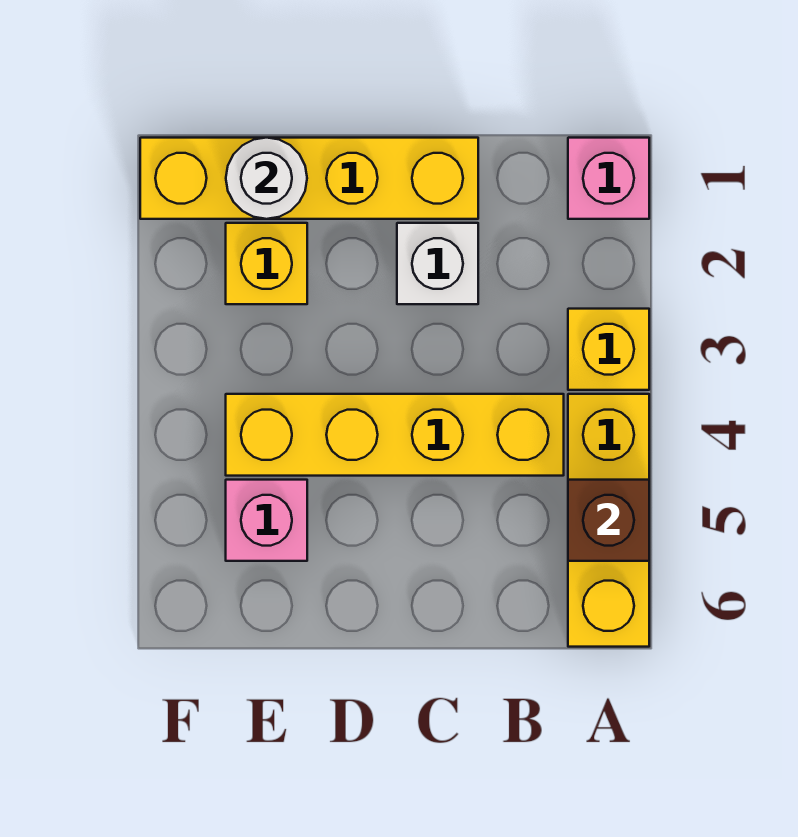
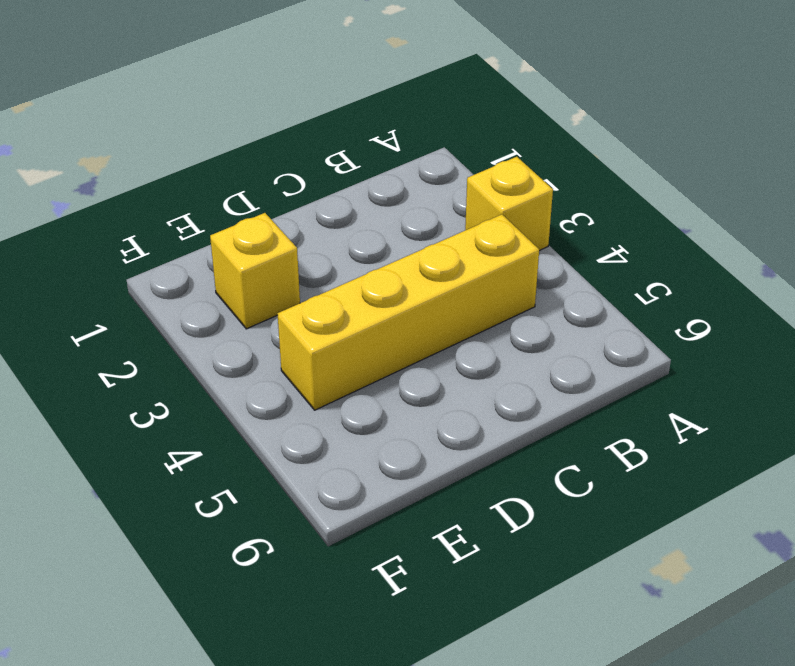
none -> pink 1x1 brick [568,138,649,219]
none -> yellow 1x3 brick [568,394,649,647]

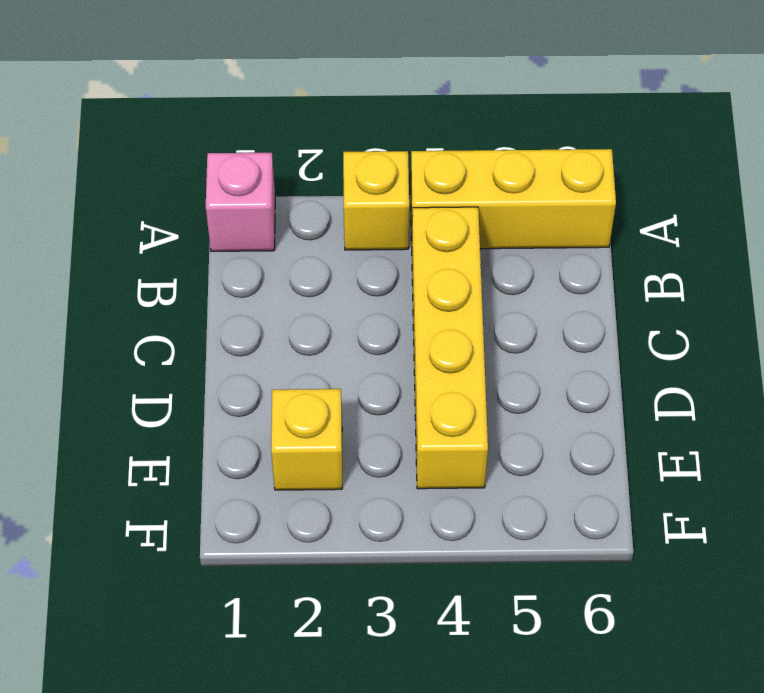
none -> yellow 1x4 brick [140,138,478,219]
none -> white 1x1 brick [397,223,478,304]

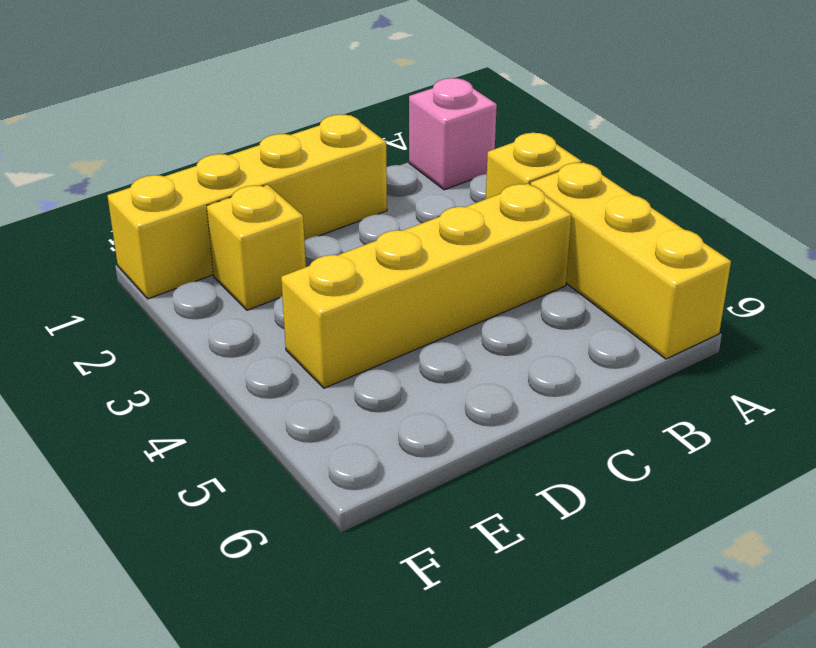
none -> white 1x1 brick [397,223,478,304]
none -> pink 1x1 brick [226,480,307,561]

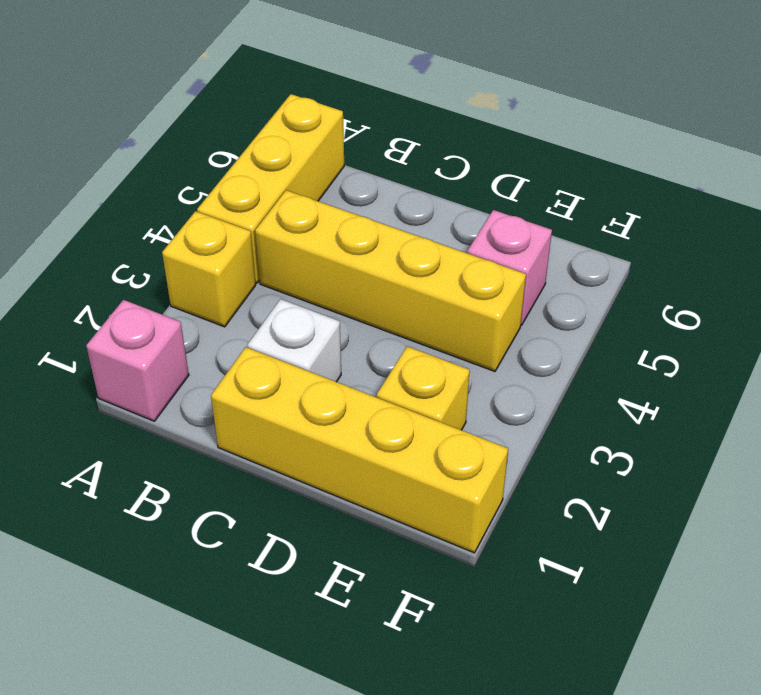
none -> brown 1x1 brick [568,480,649,561]
none -> white 1x1 round brick [226,138,307,219]

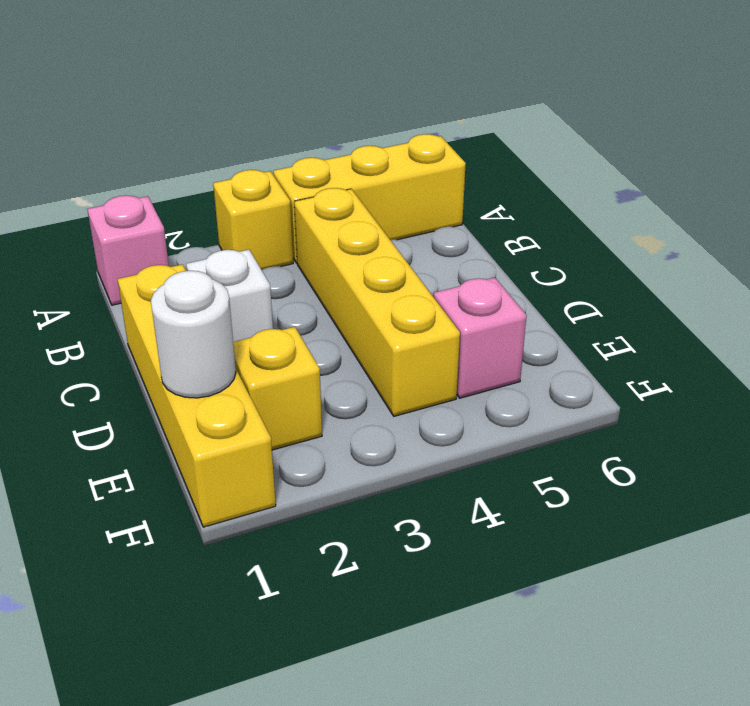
none -> brown 1x1 brick [568,480,649,561]

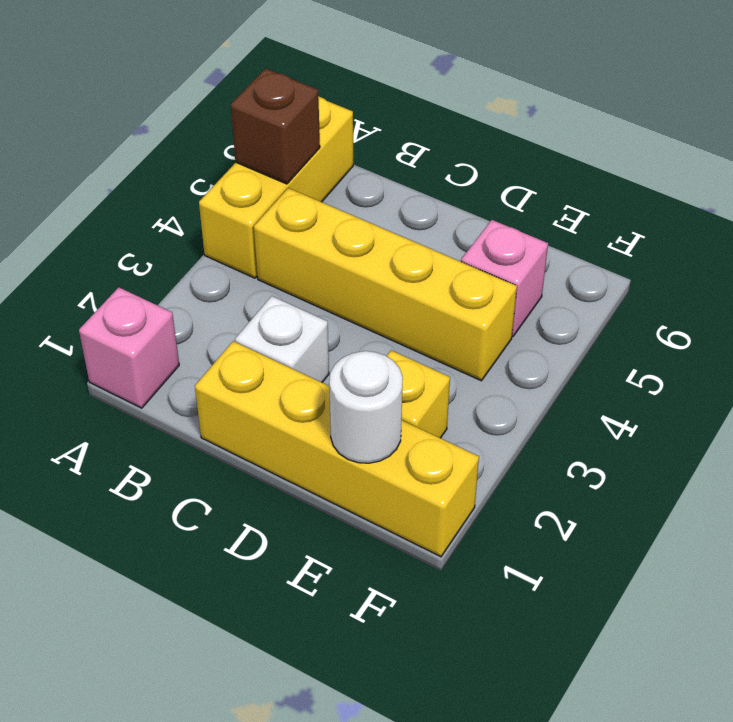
none -> yellow 1x1 brick [568,309,649,390]

